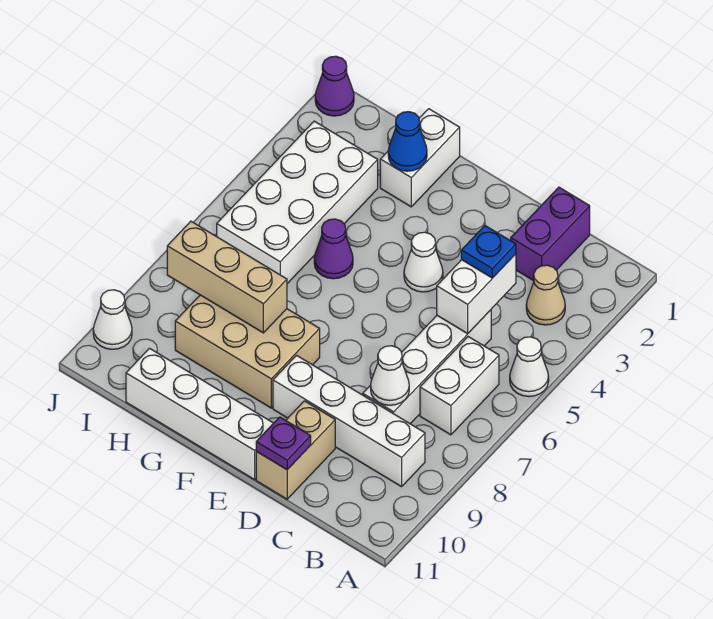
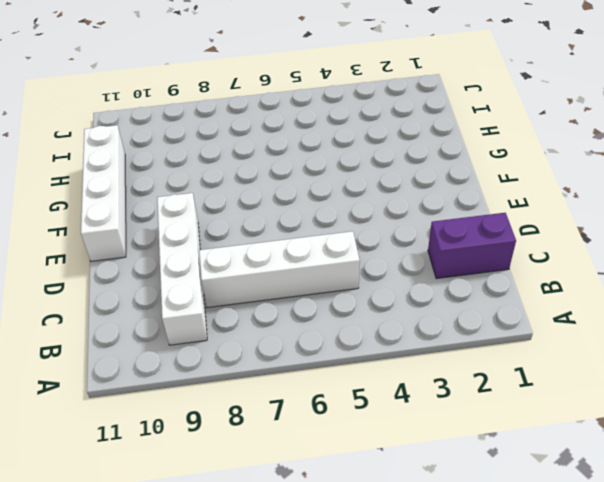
none -> white 1x1 cone [510,337,549,397]
none -> tan 1x1 cone [526,265,565,325]
none -> white 1x2 brick [420,337,499,435]

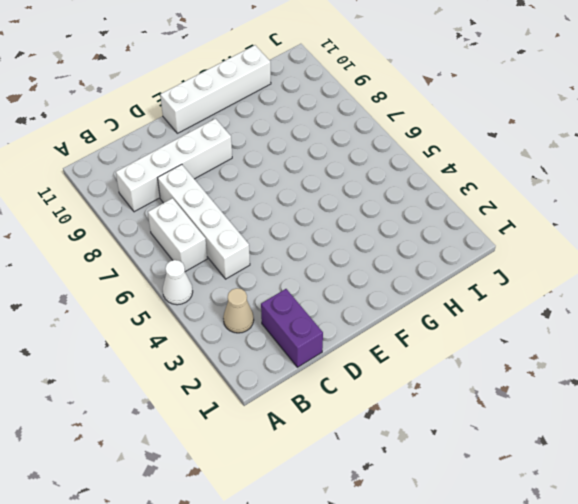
none -> tan 1x2 brick [256,401,335,499]
none -> white 1x1 cone [404,232,443,292]
none -> tan 2x3 brick [175,295,320,408]

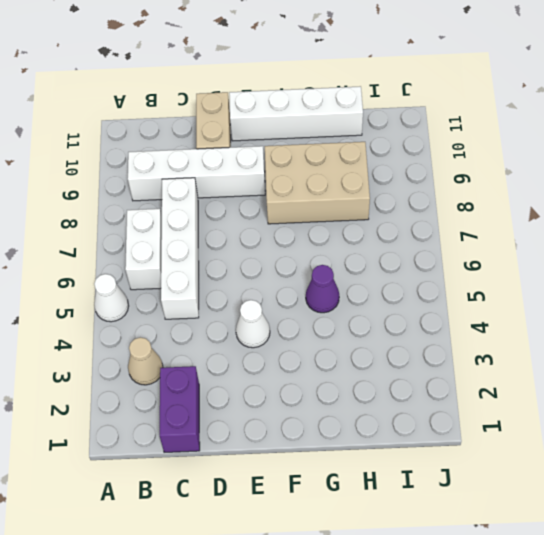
none -> white 1x2 brick [380,109,460,207]
none -> white 2x4 brick [217,121,378,284]
none -> purple 1x1 cone [315,56,354,116]

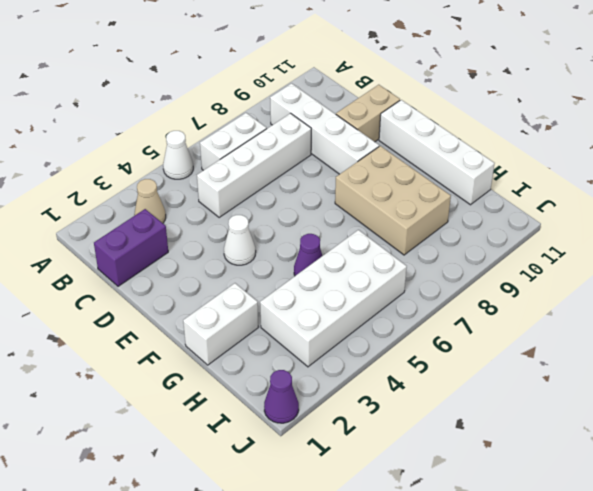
none -> white 1x1 cone [93,290,132,349]
none -> white 1x2 brick [437,254,516,334]
none -> white 1x1 cone [371,346,409,405]

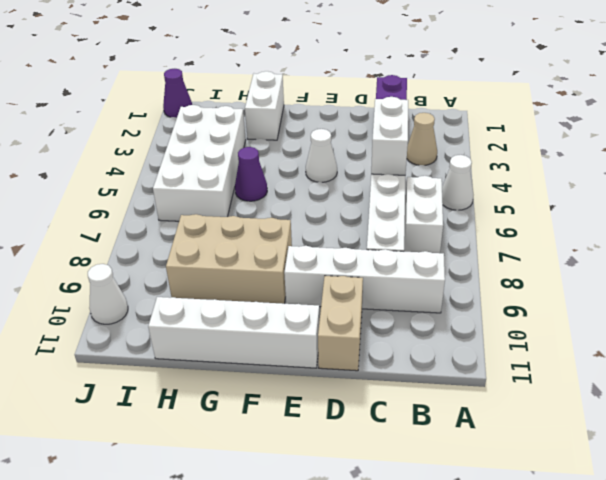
none -> white 1x1 cone [371,346,409,405]
none -> purple 1x1 plate [256,417,311,470]
none -> blue 1x1 cone [388,112,427,171]

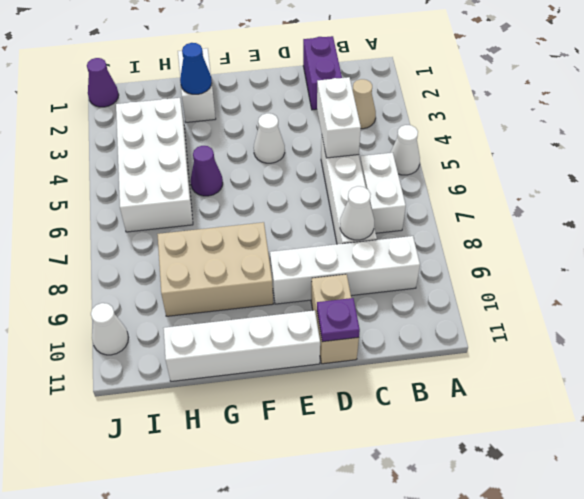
none -> tan 1x3 brick [167,221,287,333]
none -> blue 1x1 plate [461,226,516,278]

